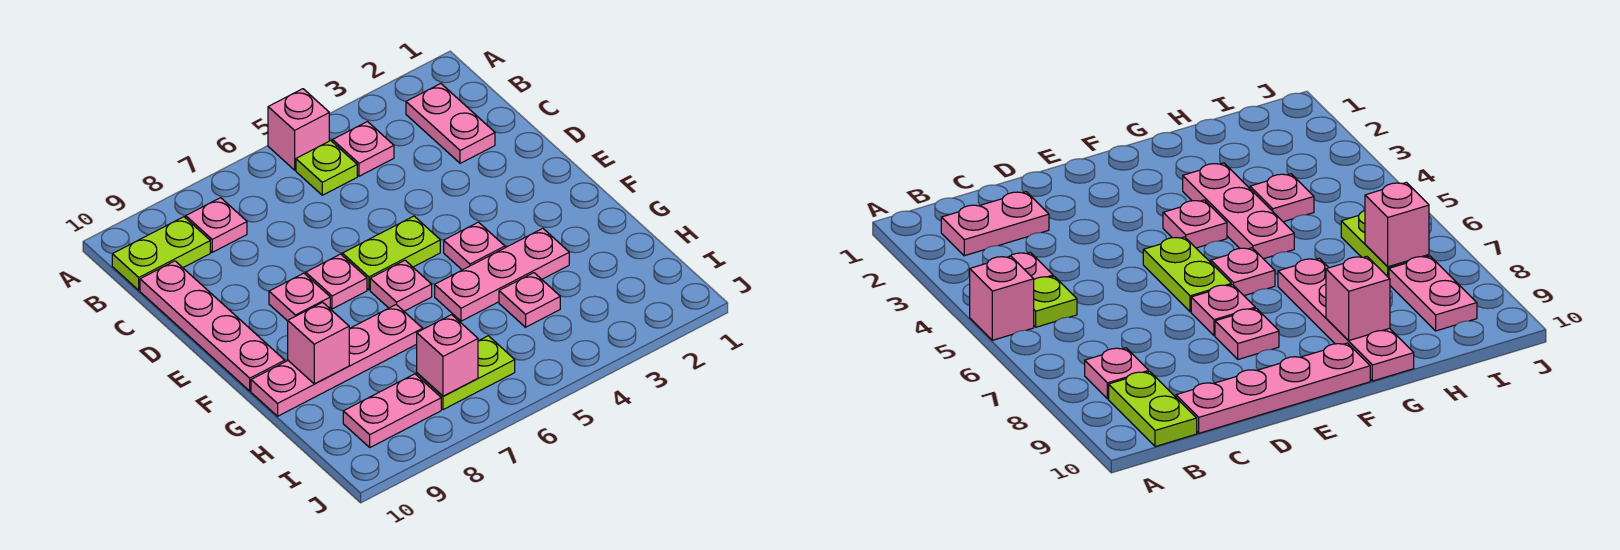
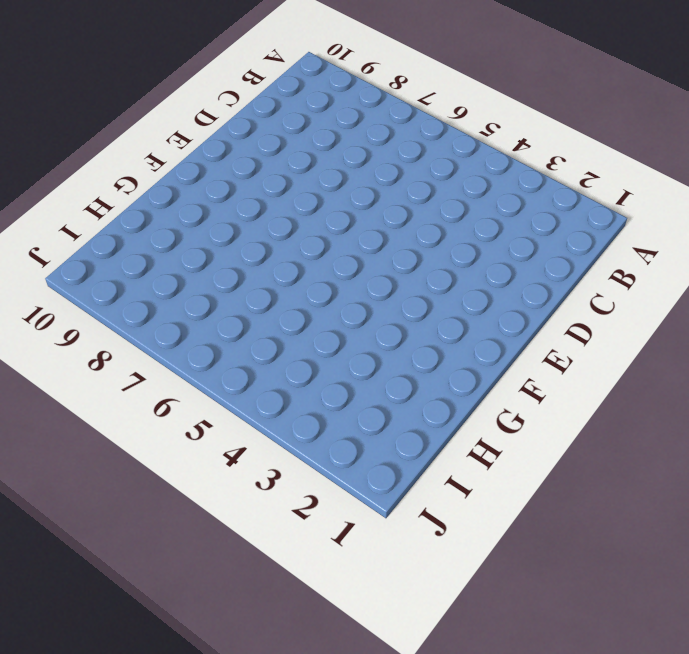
none -> pink 1x1 brick [268,89,329,170]
none -> pink 1x2 plate [406,84,495,163]
none -> pink 1x1 plate [333,122,394,176]

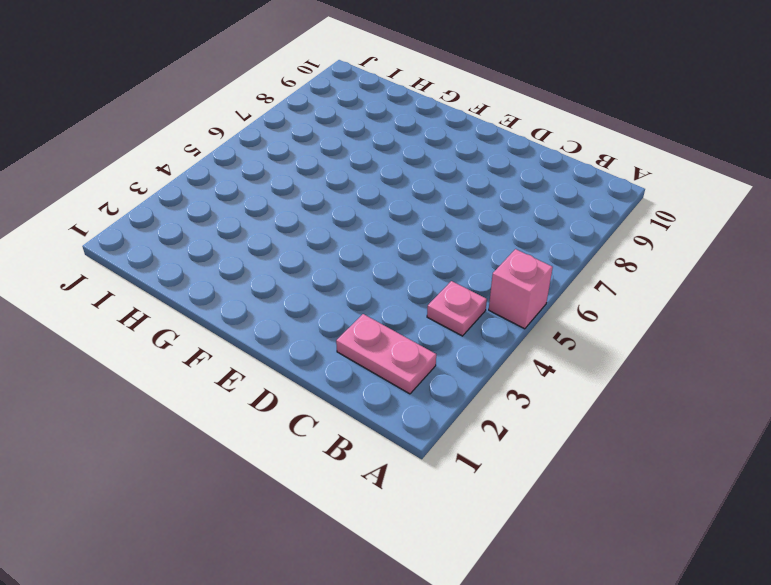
none -> lime 1x1 plate [296,141,357,195]
none -> pink 1x1 plate [186,198,247,252]
none -> lime 1x2 plate [112,217,210,290]

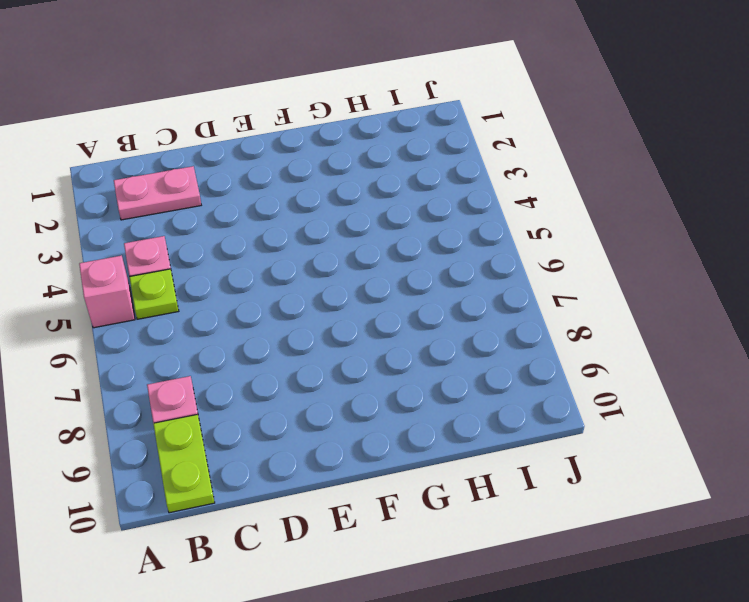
none -> pink 1x4 plate [140,261,285,391]
none -> lime 1x2 plate [342,216,440,290]
none -> pink 1x1 plate [306,254,367,309]

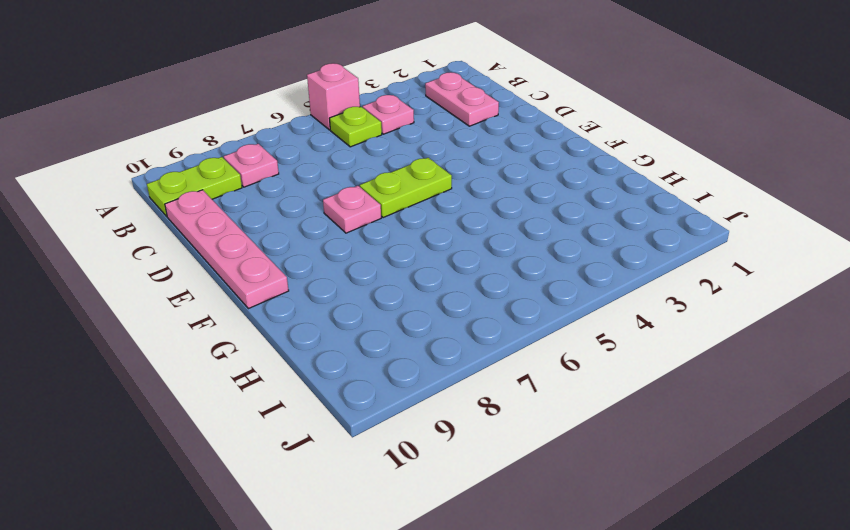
none -> pink 1x1 plate [269,273,330,321]
none -> pink 1x1 plate [444,222,505,270]
none -> pink 1x1 plate [370,260,432,311]

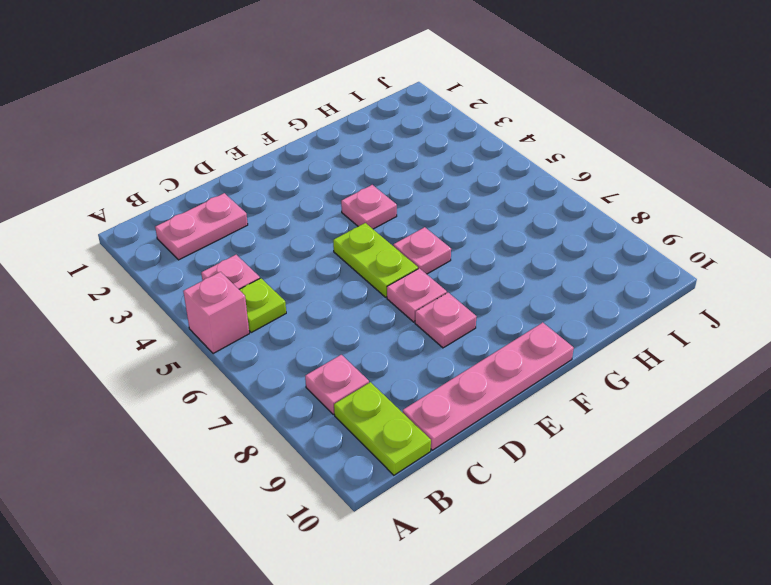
none -> pink 1x3 plate [435,228,569,321]
none -> pink 1x4 plate [251,305,423,416]
none -> pink 1x1 plate [499,273,560,327]

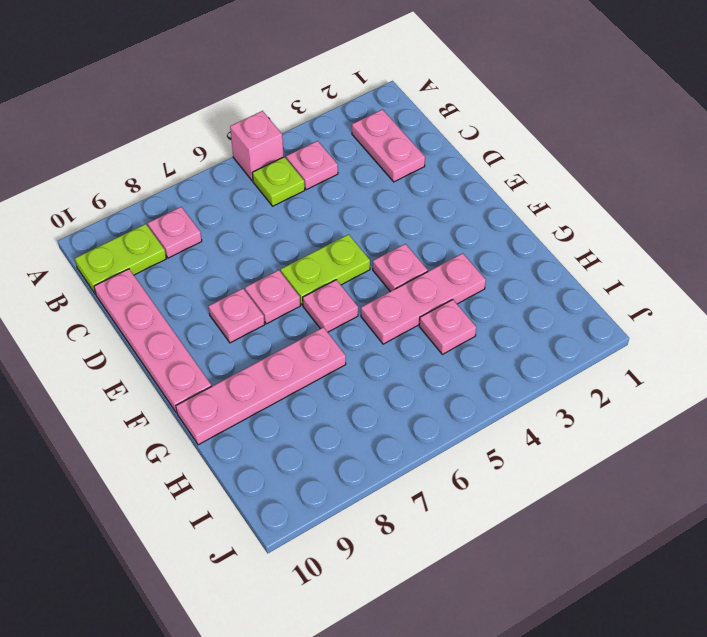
none -> lime 1x2 plate [417,336,515,410]
none -> pink 1x2 plate [343,374,441,447]
none -> pink 1x1 brick [288,302,349,384]

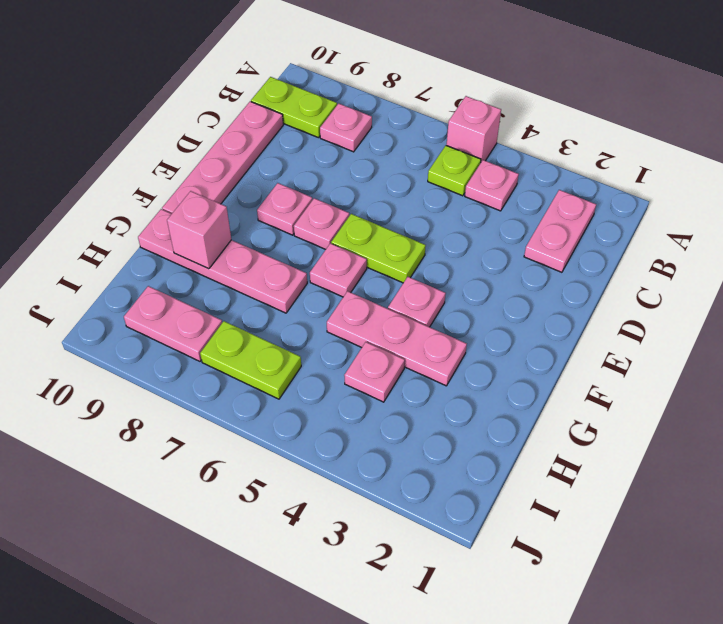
none -> pink 1x1 brick [417,315,478,396]

